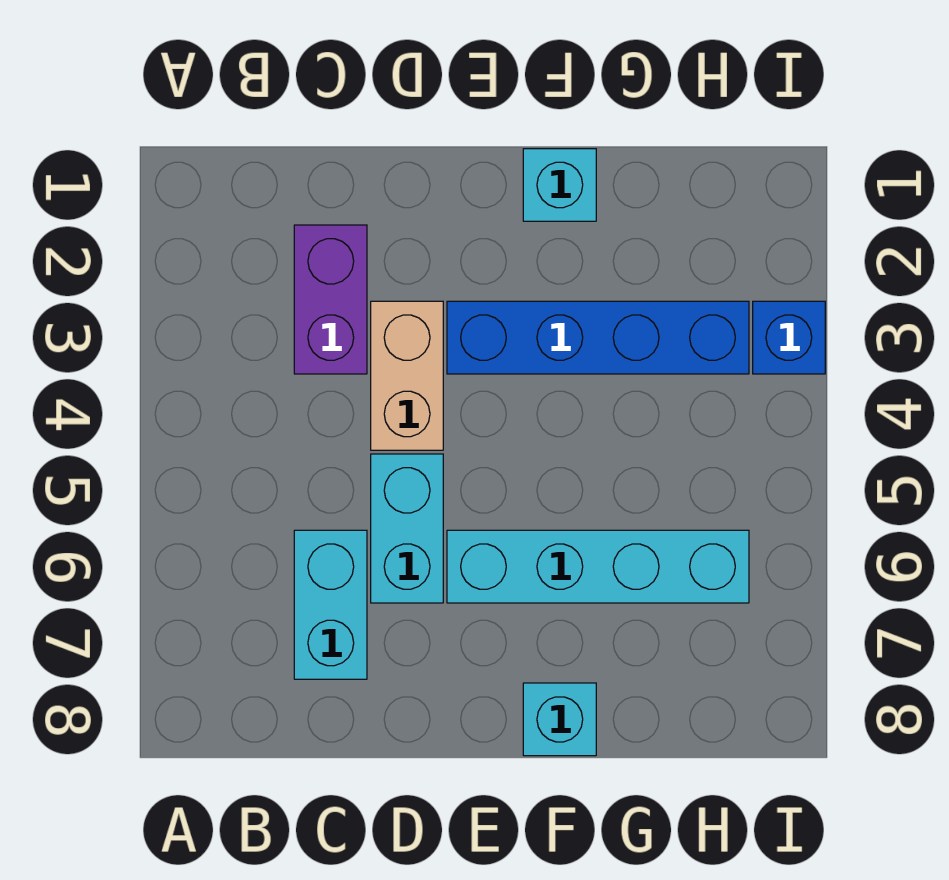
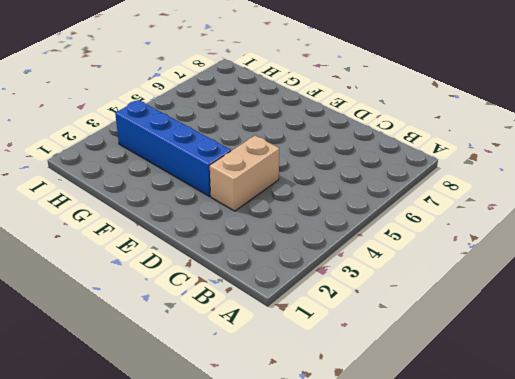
none -> purple 1x2 brick [294,225,367,374]
none -> cyan 1x2 brick [294,530,367,679]

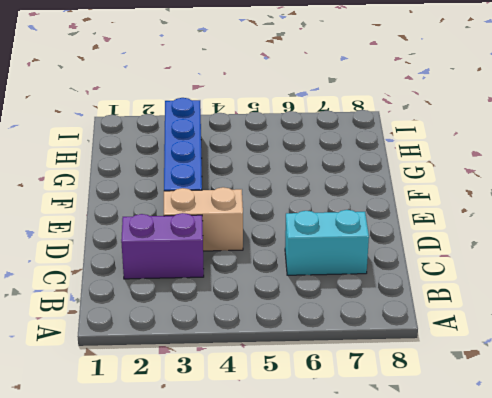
none -> cyan 1x2 brick [371,454,443,603]
none -> cyan 1x4 brick [447,530,749,603]

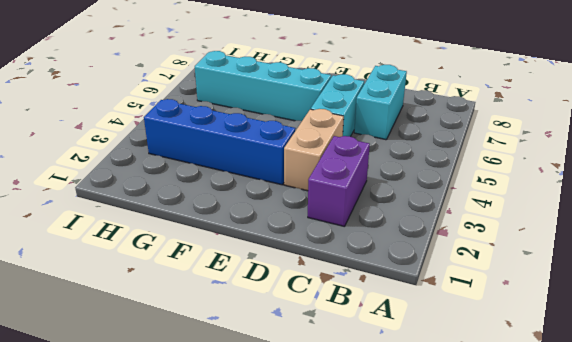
none -> cyan 1x1 brick [523,149,596,221]
none -> cyan 1x1 brick [523,683,596,756]

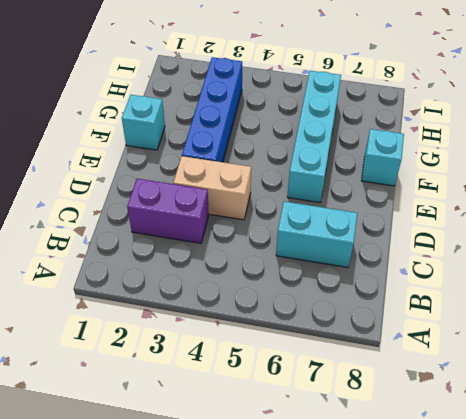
none -> cyan 1x2 brick [371,454,443,603]
none -> blue 1x1 brick [753,301,825,374]

